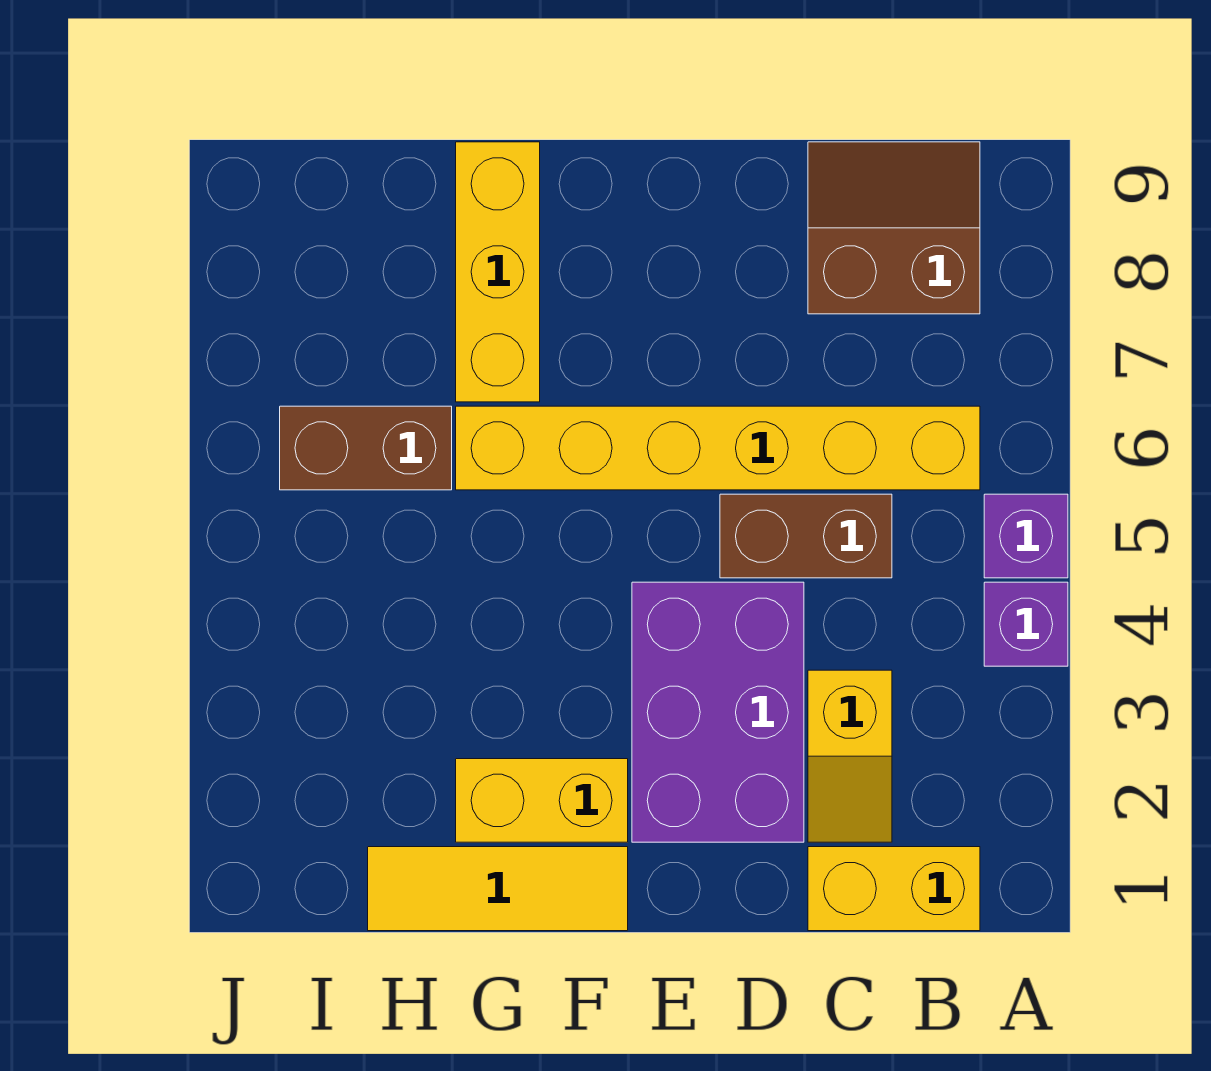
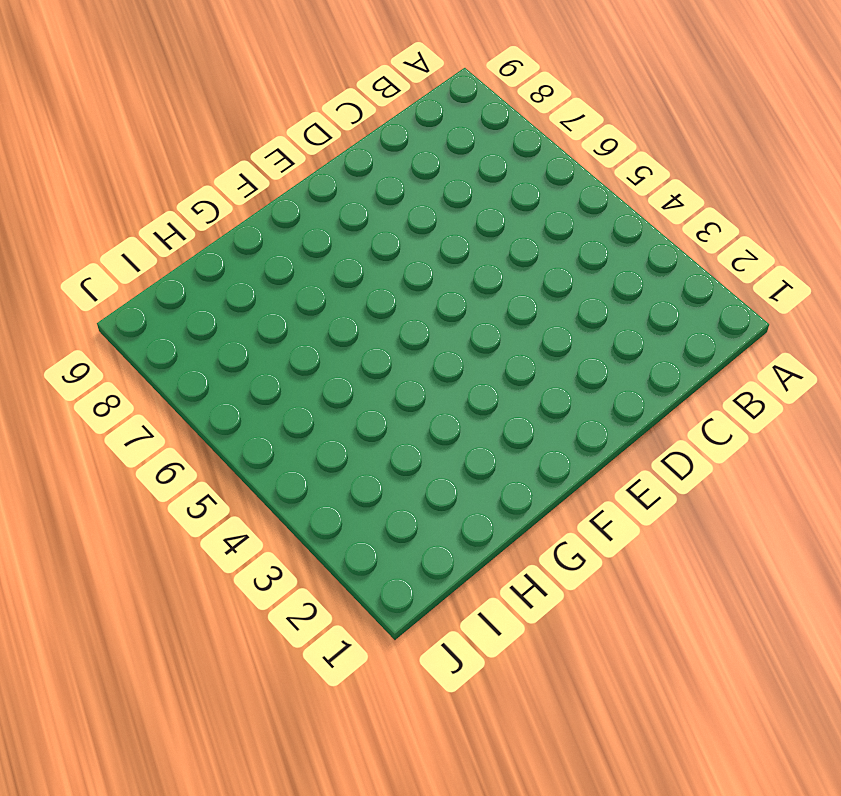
none -> purple 1x1 brick [984,582,1068,666]
none -> purple 1x1 brick [984,494,1068,578]
none -> yellow 1x2 brick [808,847,980,931]

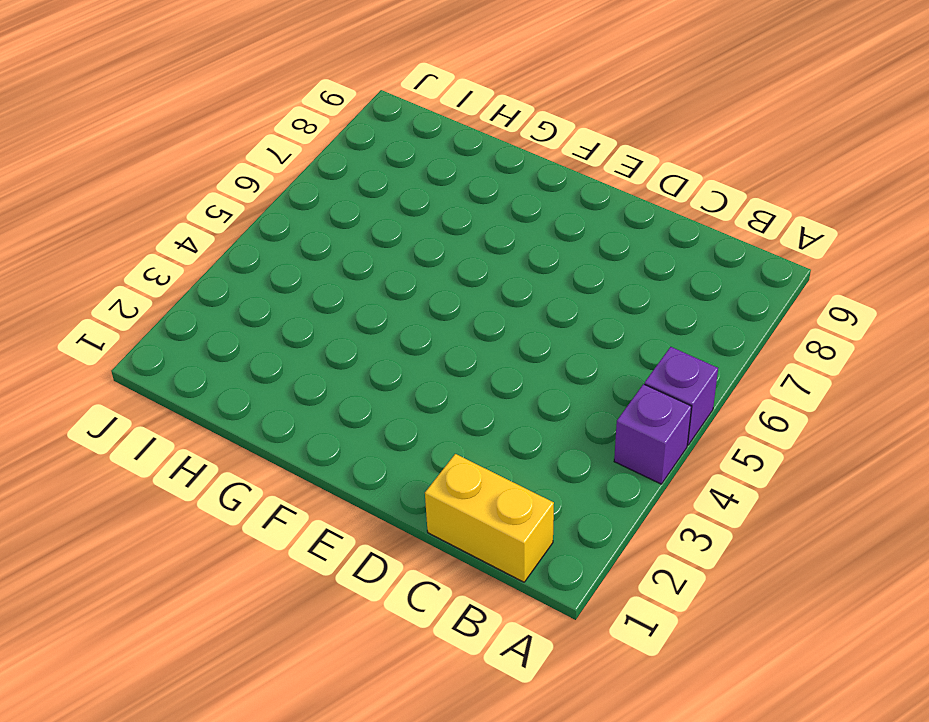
none -> yellow 1x6 brick [456,406,980,490]
none -> brown 2x2 slope [808,142,980,314]
none -> yellow 1x2 slope [808,670,892,842]

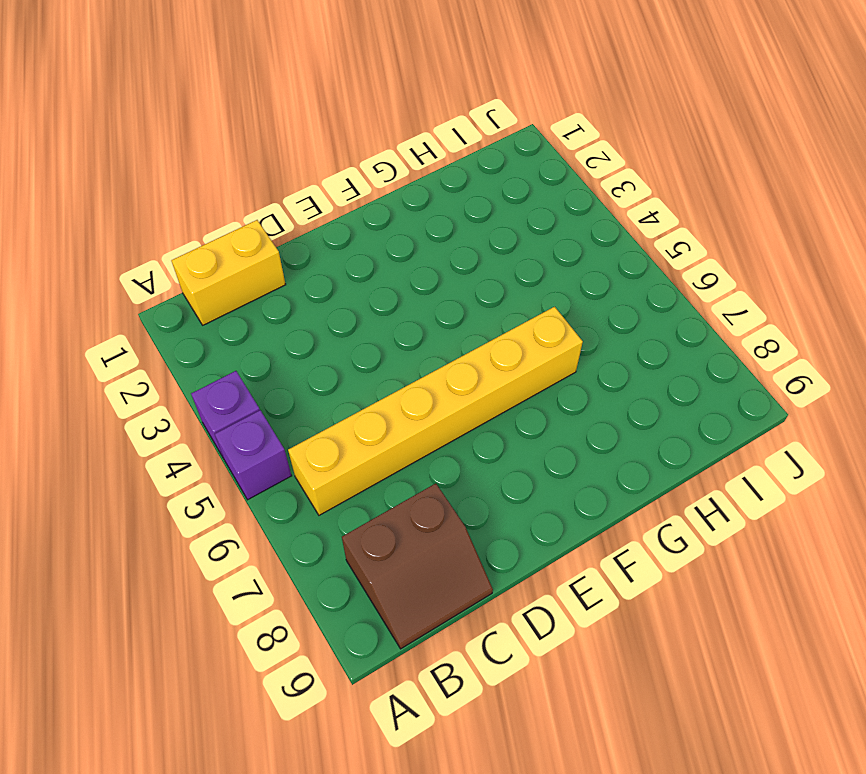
none -> yellow 1x2 slope [808,670,892,842]
none -> brown 1x2 brick [720,494,892,578]
none -> purple 2x3 brick [632,582,804,842]

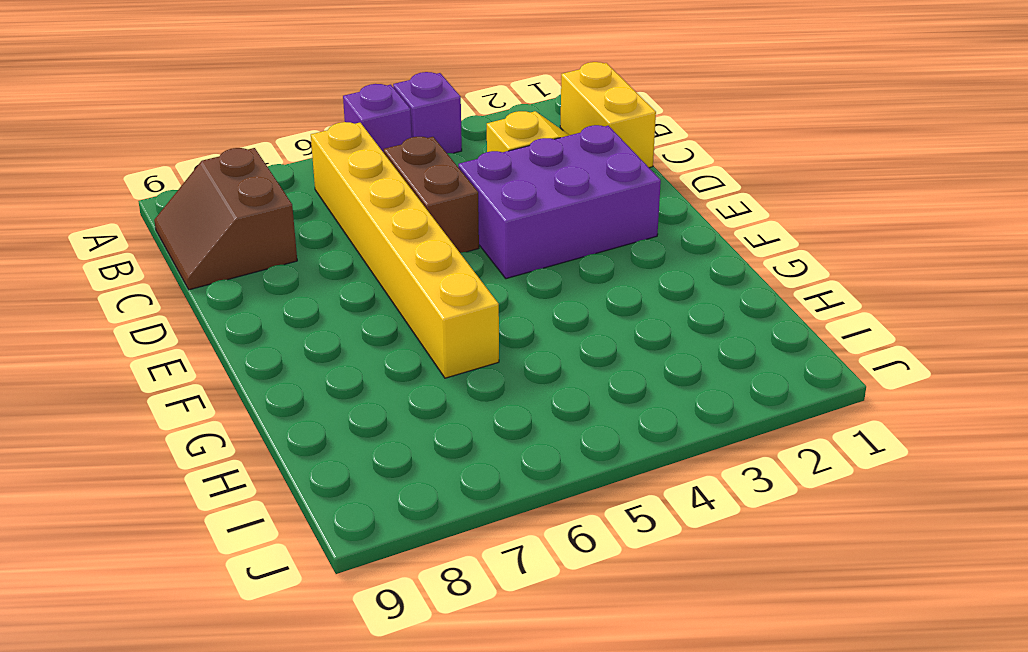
none -> yellow 1x3 tile [368,847,628,931]
none -> yellow 1x2 brick [456,759,628,842]
none -> yellow 1x3 brick [456,142,540,402]

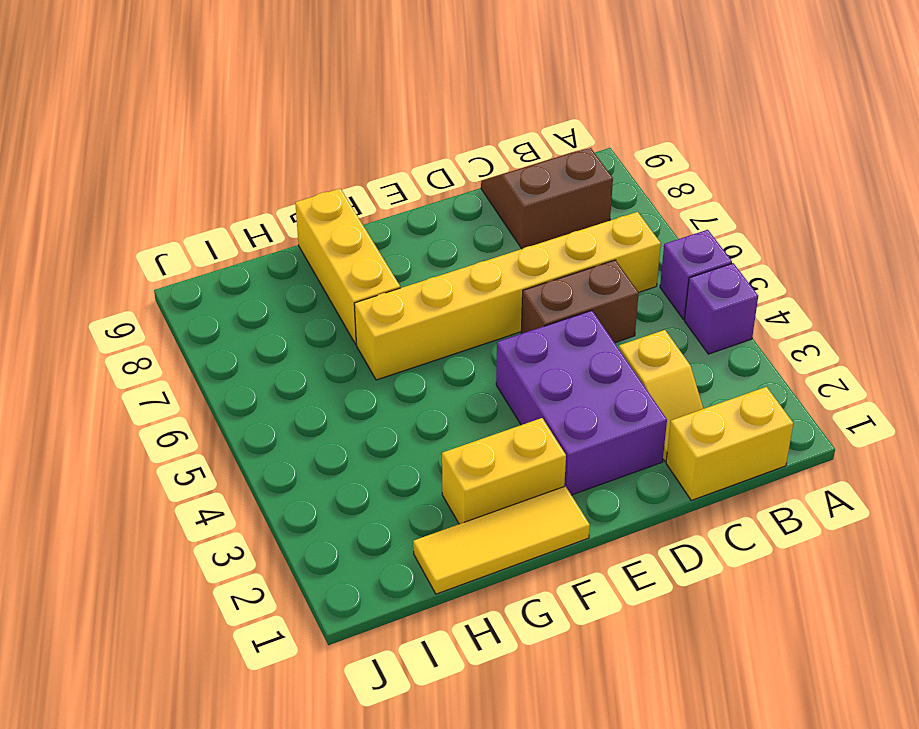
none -> brown 1x2 brick [280,406,452,490]

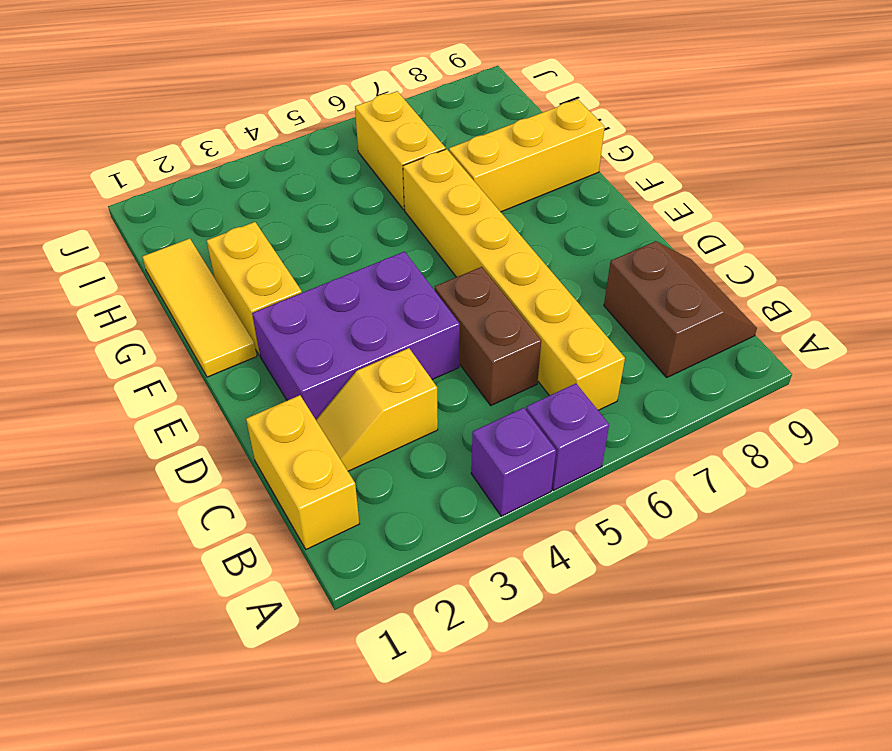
yellow 1x2 brick [355,91,446,210] -> brown 1x2 brick [280,406,452,490]

